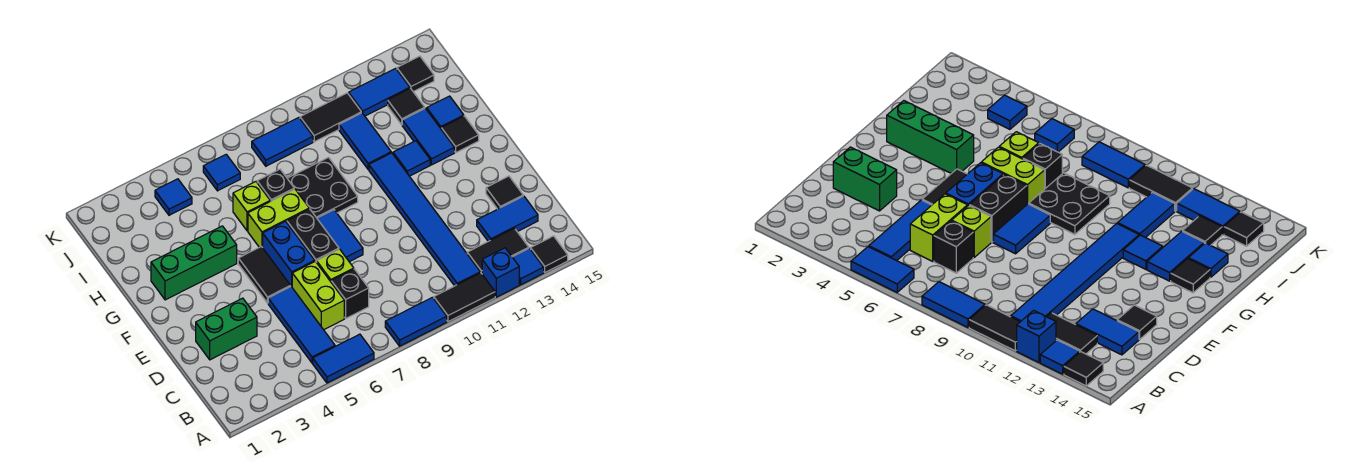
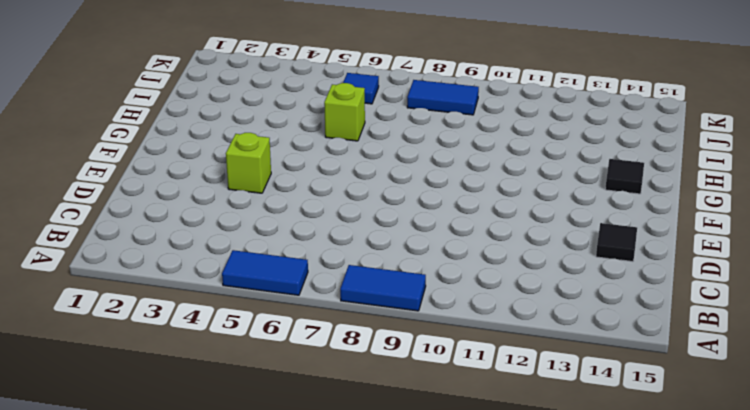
lime 1x1 brick [226,133,271,193] -> lime 1x1 brick moved to [317,249,354,281]
none -> black 1x2 tile [434,273,495,322]
none -> blue 1x1 brick [482,248,519,297]
none -> blue 1x1 tile [513,248,544,285]
none -> black 1x1 tile [531,236,568,272]

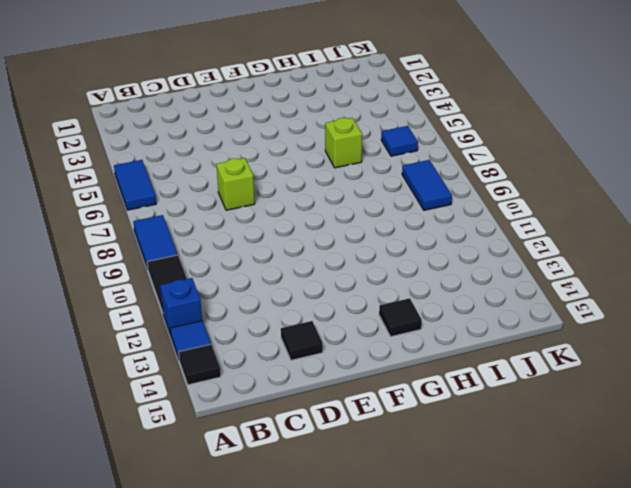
none -> blue 1x3 tile [268,287,335,363]
none -> blue 1x6 tile [369,153,480,286]
none -> black 1x2 tile [467,228,529,273]
none -> lime 1x2 brick [292,261,344,330]

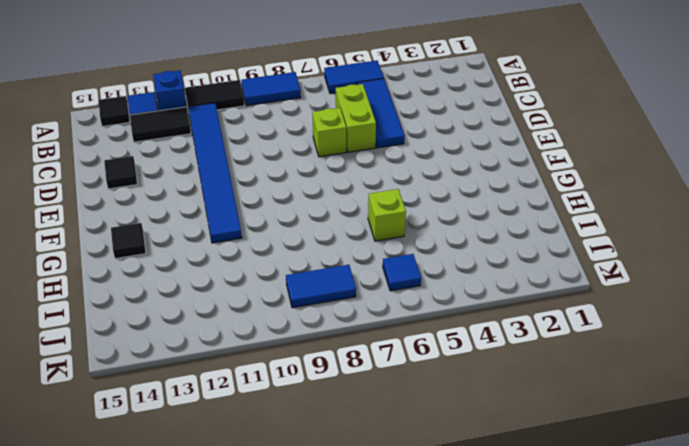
none -> black 1x1 brick [331,269,369,318]
none -> blue 1x2 tile [477,196,538,241]
none -> green 1x2 brick [196,298,257,360]
none -> black 1x2 tile [238,247,291,303]

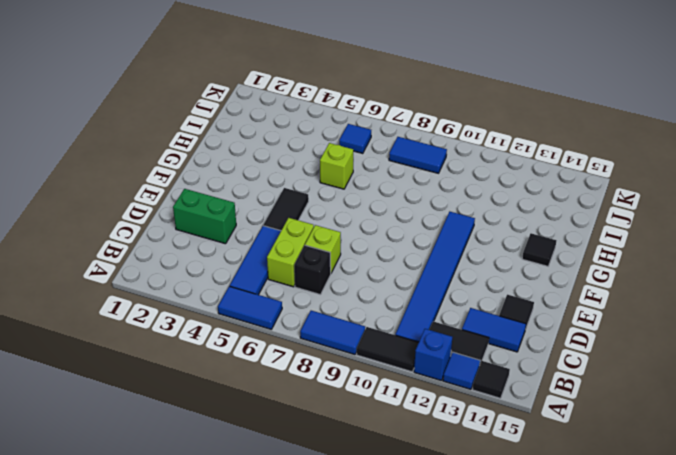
none -> blue 1x2 brick [263,221,315,287]
none -> black 1x2 brick [287,209,339,263]
none -> blue 1x2 tile [317,210,363,262]
none -> green 1x3 brick [151,226,237,300]

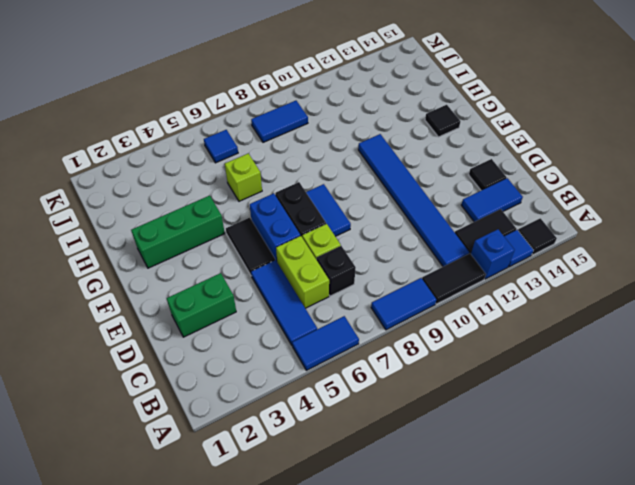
none -> lime 1x2 brick [248,189,309,248]
none -> black 2x2 plate [287,158,358,218]
none -> blue 1x1 tile [393,141,430,176]
none -> blue 1x2 tile [402,108,454,165]

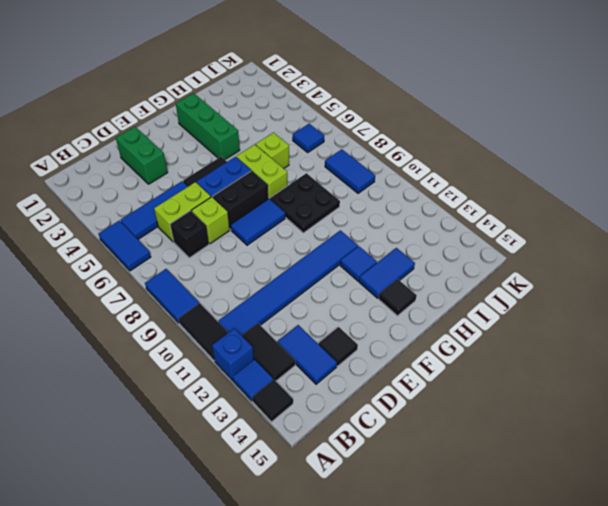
none -> black 1x1 brick [257,169,294,201]
none -> blue 1x2 tile [339,113,391,170]
none -> blue 1x1 tile [427,96,464,128]
none -> black 1x1 tile [388,88,425,125]

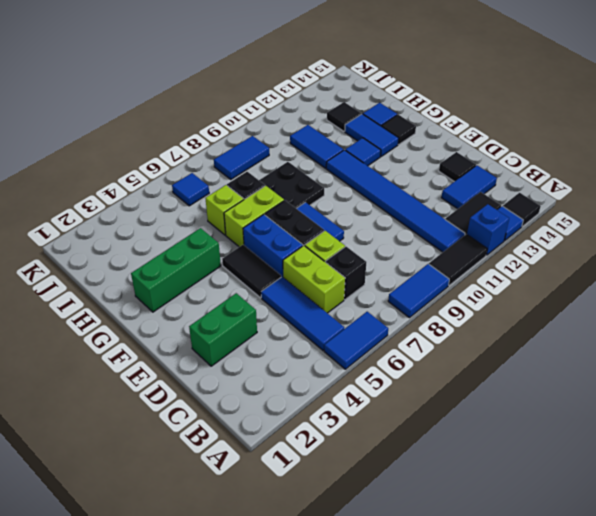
none -> blue 1x1 tile [155,179,192,215]
none -> black 1x2 tile [300,93,361,142]
none -> blue 1x2 tile [349,68,410,116]
none -> black 1x1 tile [397,56,434,92]

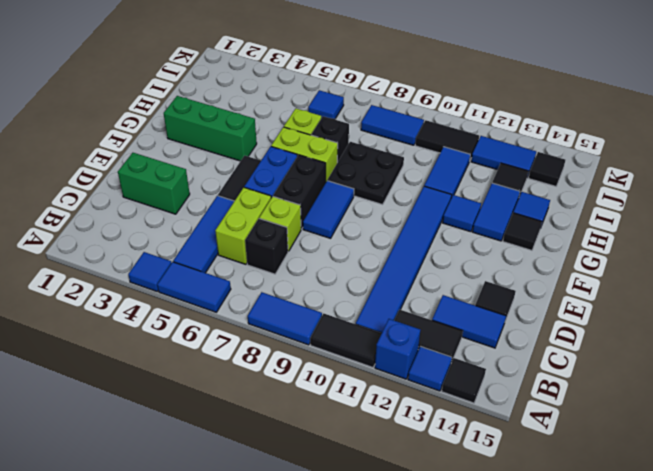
blue 1x1 tile [128,252,171,291] -> blue 1x1 tile moved to [155,179,192,215]

